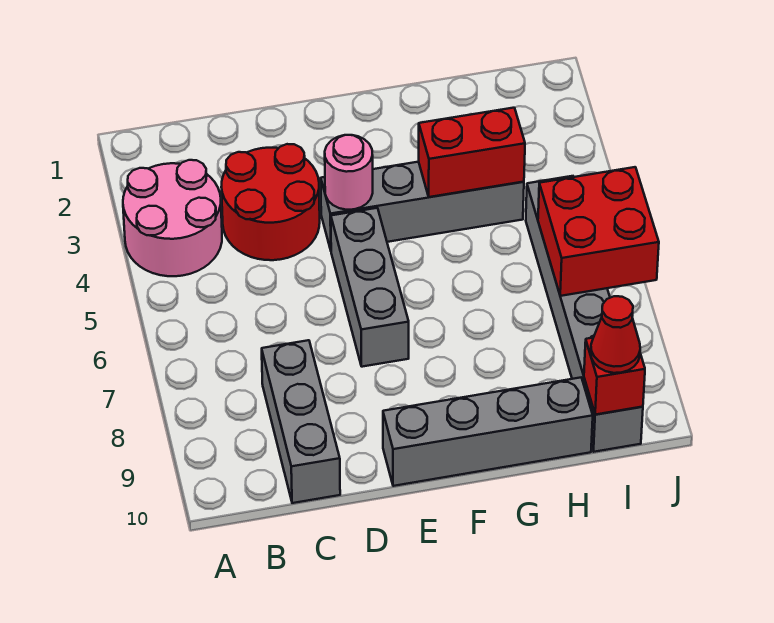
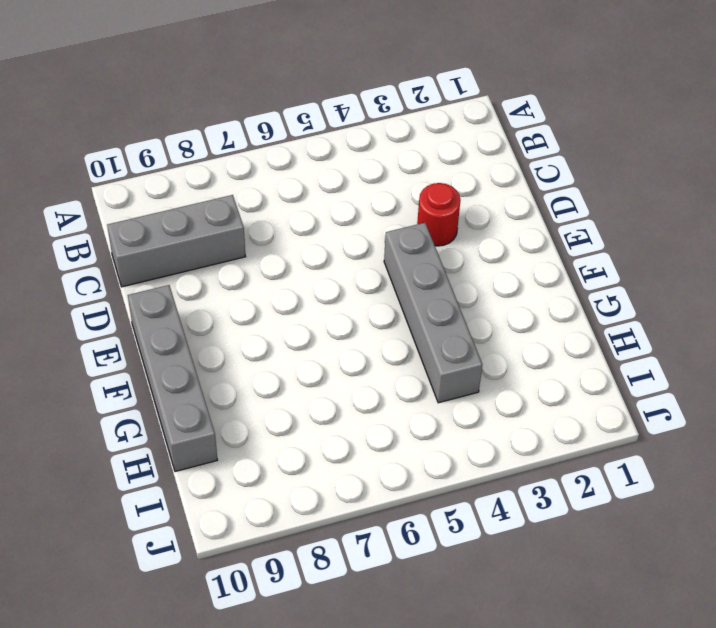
red 1x1 round brick [417,183,460,246] -> red 2x2 round brick [221,144,320,260]
none -> pink 2x2 round brick [123,160,222,276]
none -> grey 1x3 brick [331,208,409,367]
none -> grey 1x6 brick [526,176,643,452]

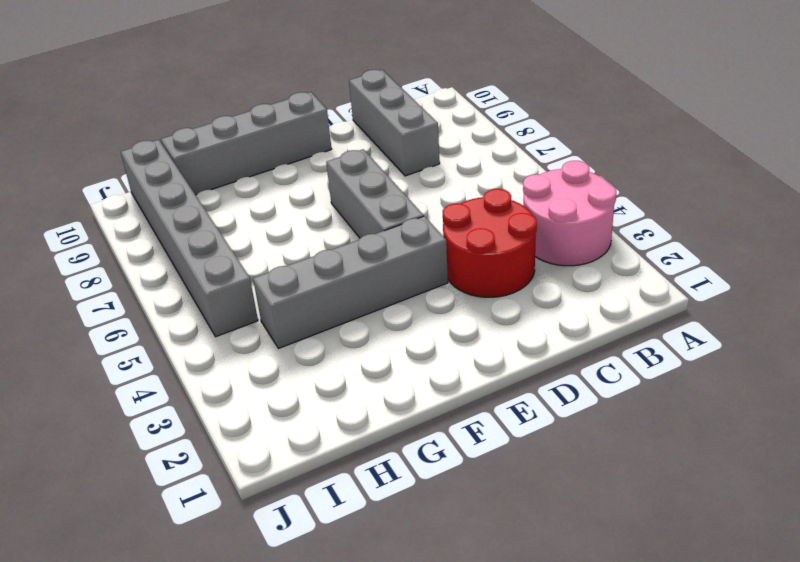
none -> pink 1x1 round brick [325,135,373,210]
none -> red 1x2 brick [419,108,525,197]
none -> red 2x2 brick [538,167,659,296]

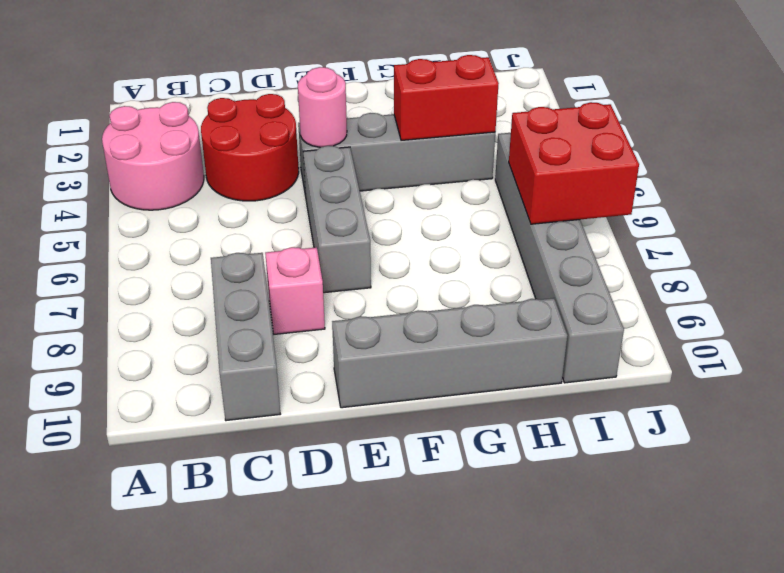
pink 1x1 brick [265,247,325,334] -> none
none -> red 1x1 brick [584,338,645,415]
none -> red 1x1 cone [591,296,640,373]

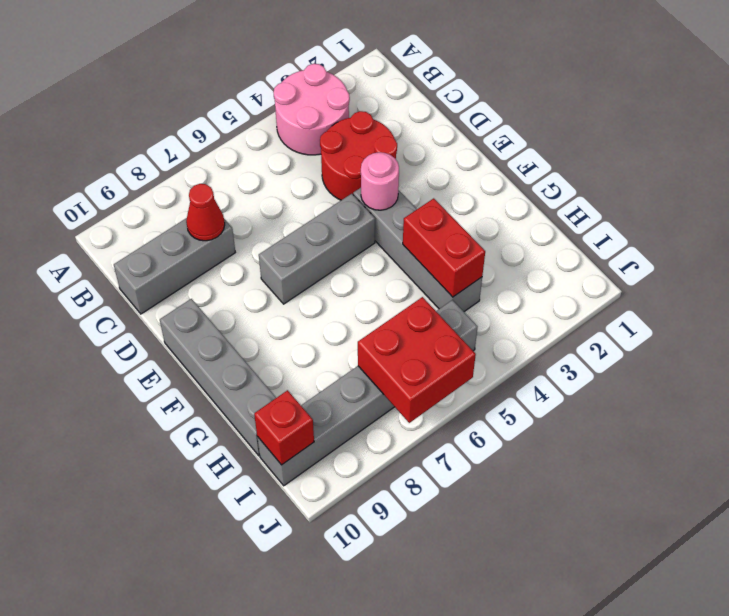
red 1x1 cone [186,184,225,241] -> red 1x1 cone moved to [591,296,640,373]

